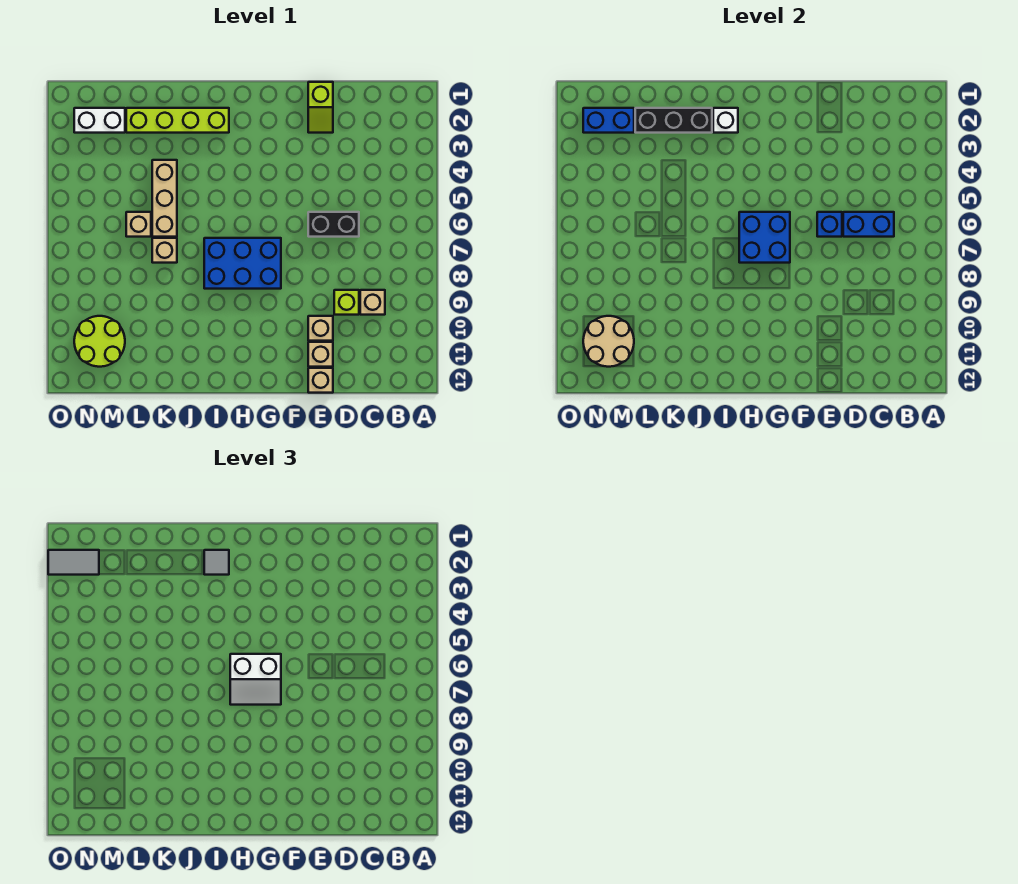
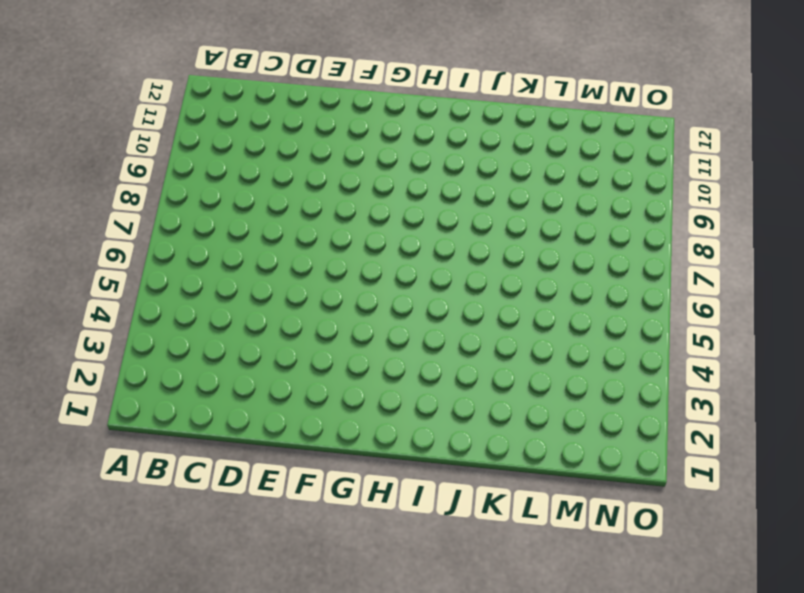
none -> tan 1x1 brick [360,290,385,315]
none -> black 1x2 brick [308,212,359,237]
none -> lime 1x1 brick [334,290,359,315]

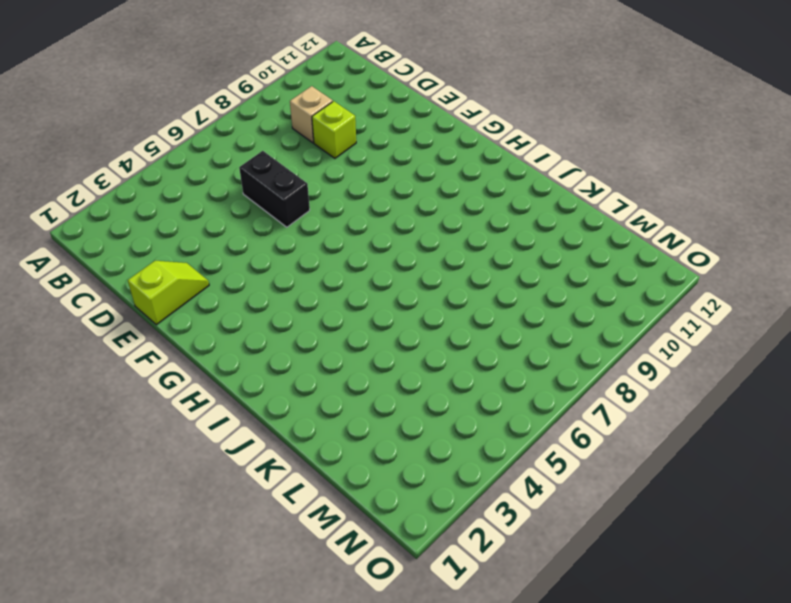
none -> tan 1x1 brick [308,316,333,341]
none -> tan 1x1 brick [308,342,333,367]
none -> tan 1x1 brick [308,368,333,393]

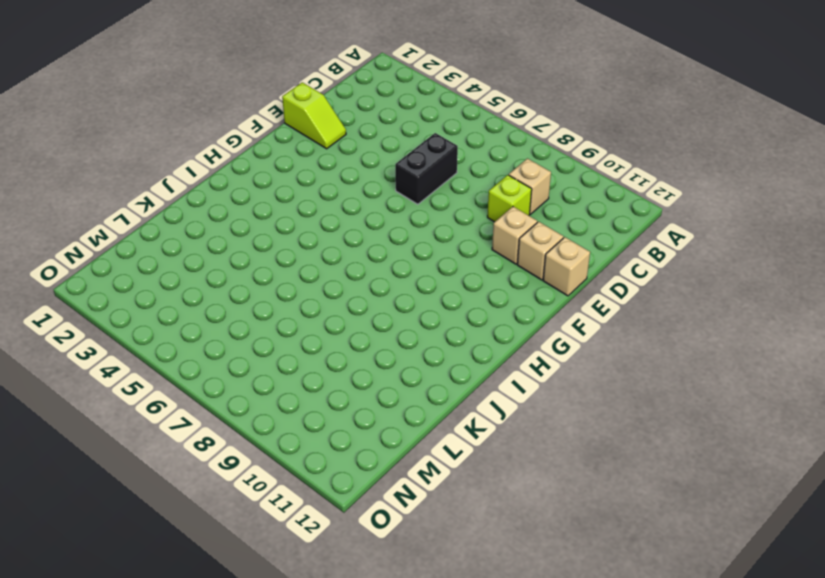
none -> blue 2x3 brick [204,238,281,289]
none -> lime 1x4 brick [126,108,229,133]
none -> tan 1x3 brick [152,160,177,237]

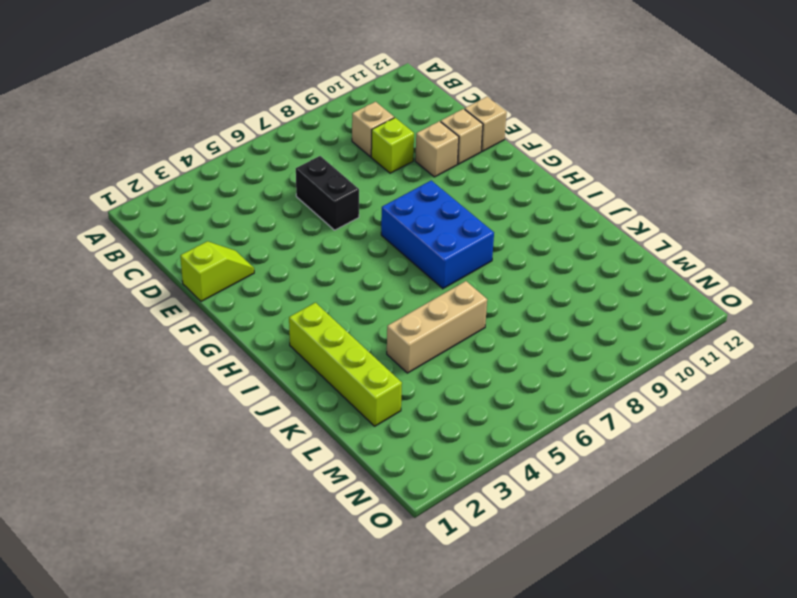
none -> tan 1x1 brick [152,238,177,263]
none -> tan 1x1 brick [126,212,151,237]
none -> white 1x2 brick [74,108,125,133]

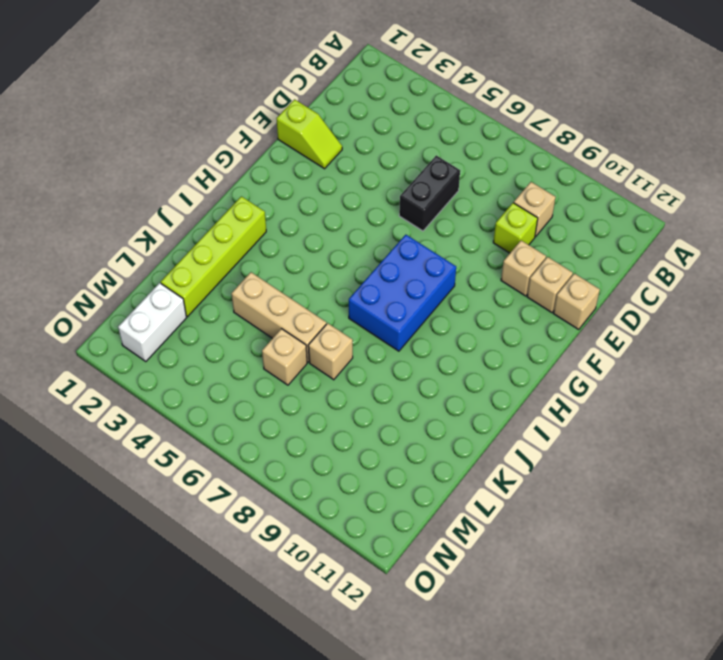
none -> lime 2x2 round brick [74,316,125,367]
none -> blue 1x2 brick [843,212,894,237]
none -> blue 1x1 brick [817,212,842,237]

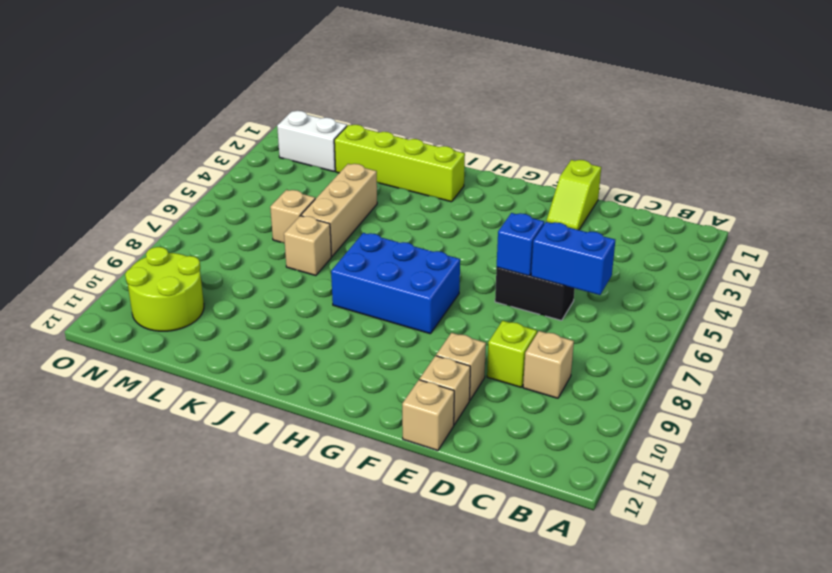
none -> blue 2x2 brick [739,212,790,263]
none -> white 1x1 brick [713,108,738,133]
none -> black 1x3 brick [635,108,712,133]

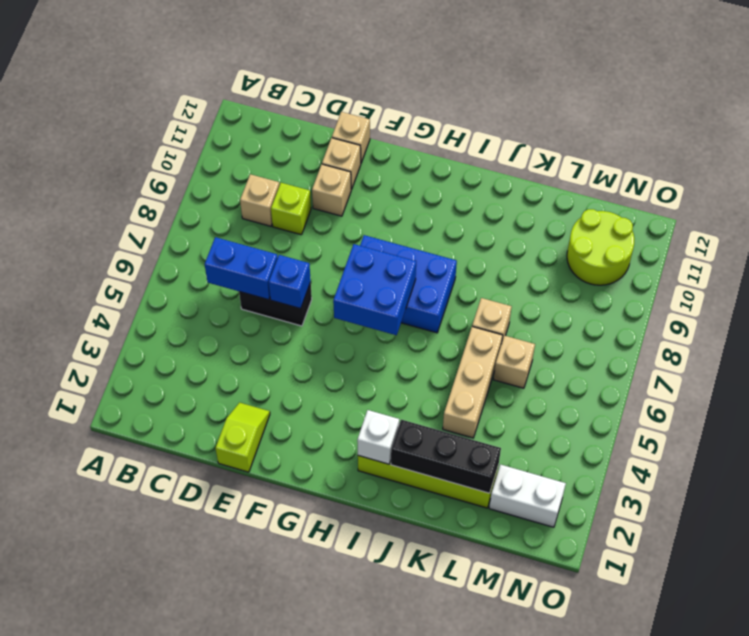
none -> blue 1x2 brick [583,108,634,133]
none -> tan 2x2 round brick [583,316,634,367]
none -> white 2x2 slope [230,654,281,705]

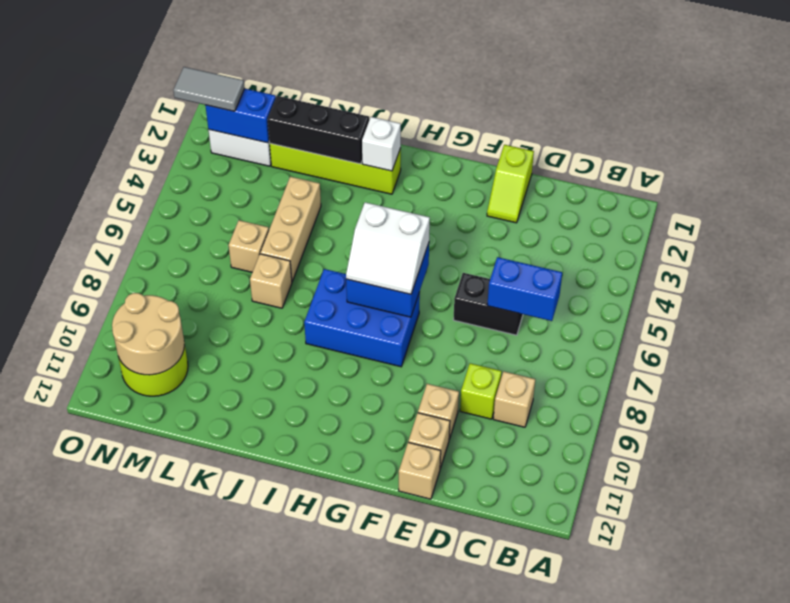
none -> blue 1x1 brick [817,212,842,237]
none -> grey 1x1 tile [204,550,229,575]

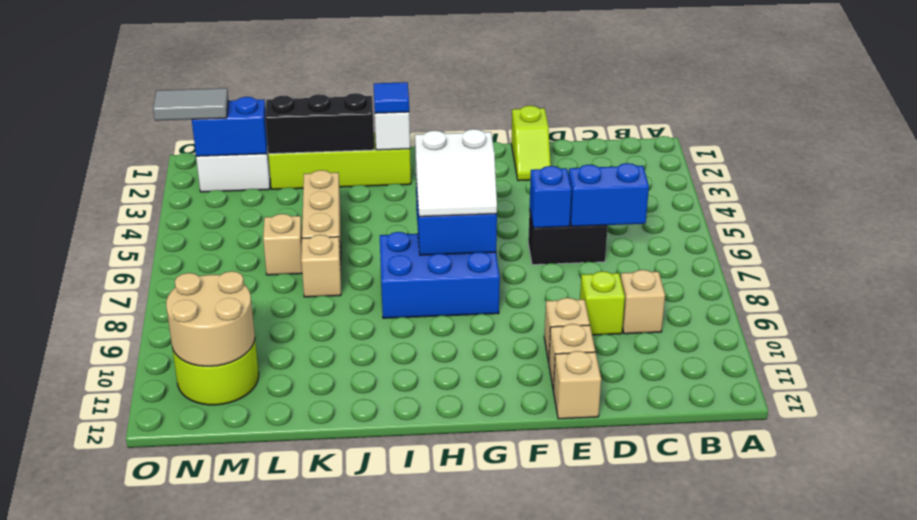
blue 1x1 tile [374,82,409,113] -> grey 1x1 tile [204,550,229,575]

